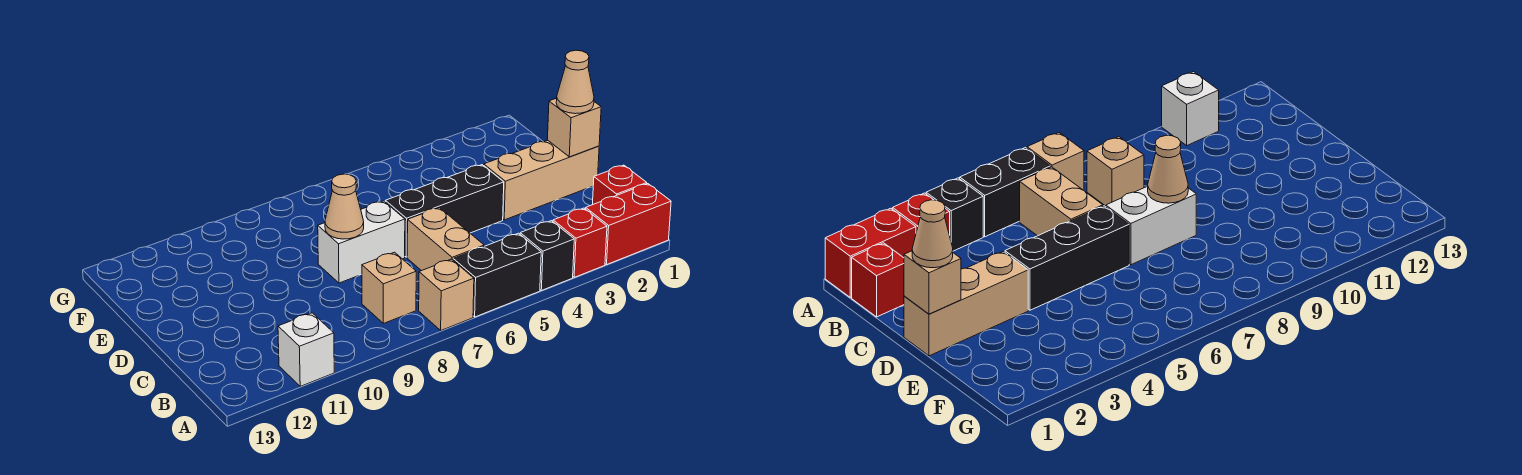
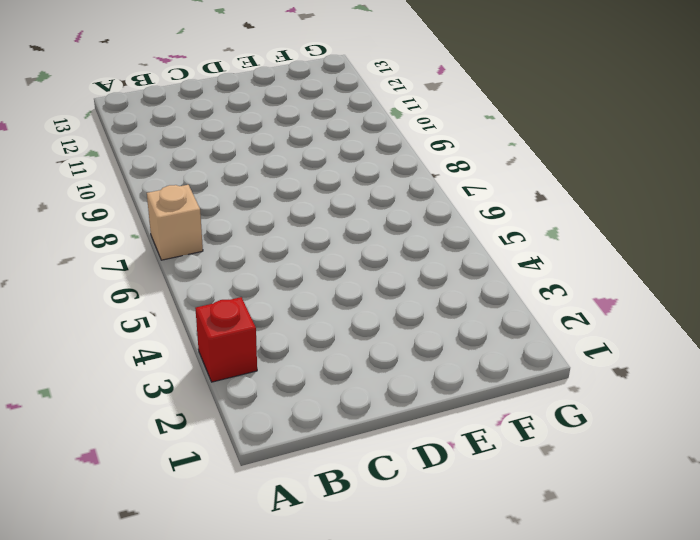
none -> red 1x2 brick [586,184,671,265]
none -> black 1x1 brick [520,221,574,291]
none -> black 1x2 brick [453,233,541,317]

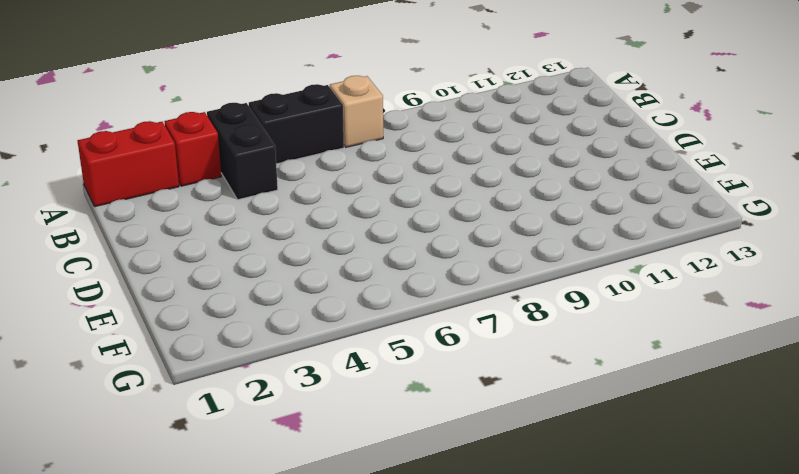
black 1x2 brick [207,103,278,200] -> black 1x1 brick [520,221,574,291]
none -> white 1x1 brick [278,313,334,386]
none -> red 1x1 brick [592,165,647,205]
none -> tan 1x2 brick [407,208,484,271]

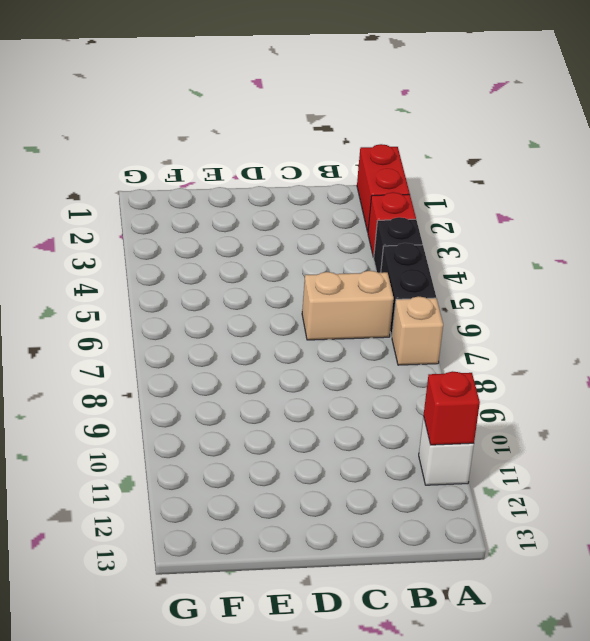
red 1x1 brick [424,371,480,445] -> red 1x1 brick moved to [592,165,647,205]
none -> tan 1x1 brick [362,252,416,323]
none -> tan 1x3 brick [484,140,599,220]
none -> black 1x3 brick [385,165,504,257]

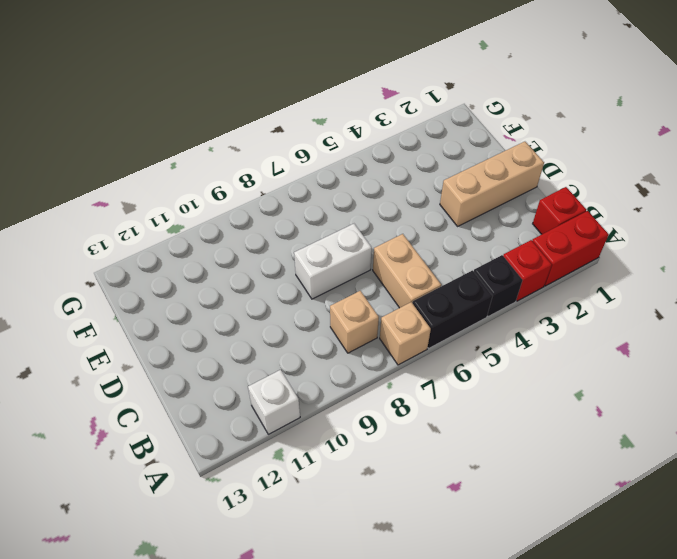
none -> black 1x3 brick [385,165,504,257]
none -> tan 1x1 brick [547,98,601,157]
none -> tan 1x1 cone [325,174,364,239]

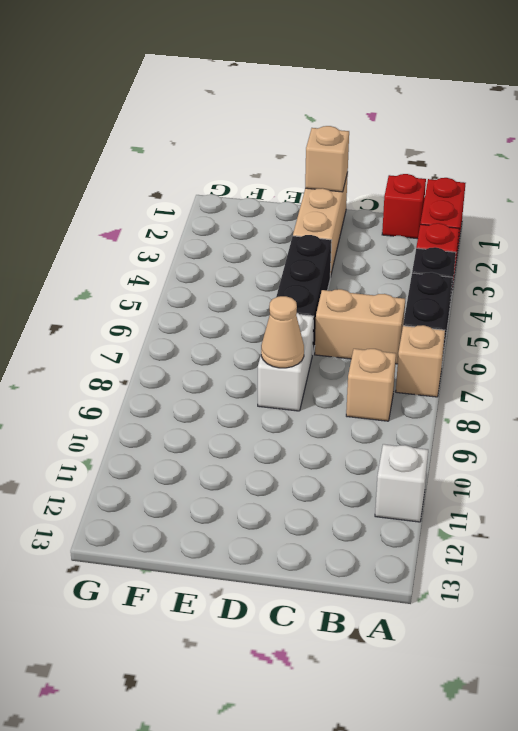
none -> tan 1x1 cone [556,50,594,114]

